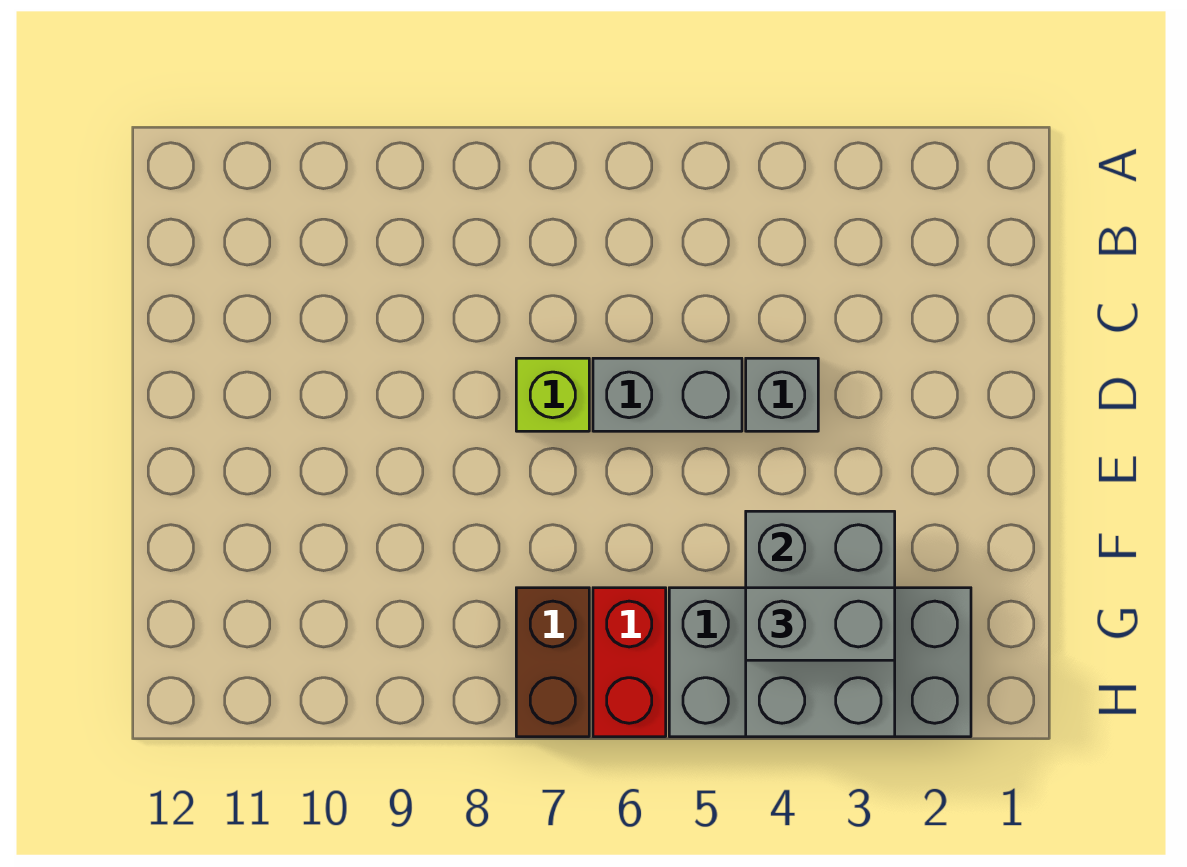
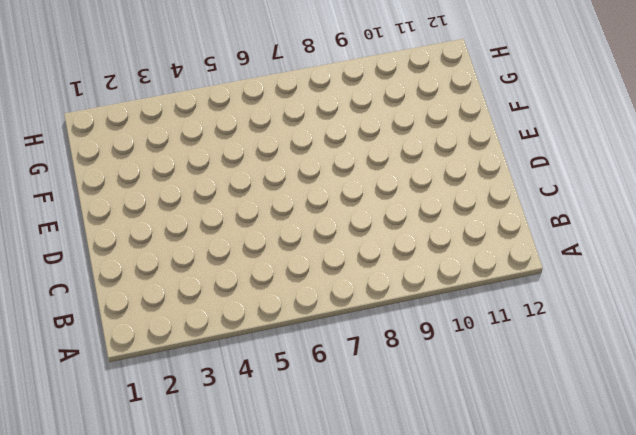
none -> grey 1x1 brick [746,358,818,431]
none -> grey 1x2 brick [593,358,742,431]

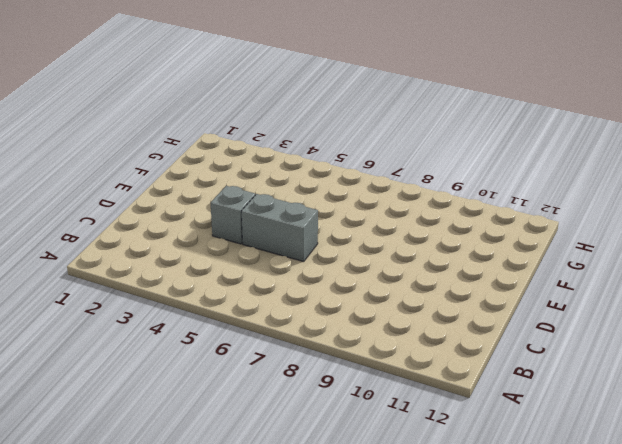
none -> lime 1x1 brick [516,358,589,431]
none -> grey 2x4 brick [669,588,971,737]

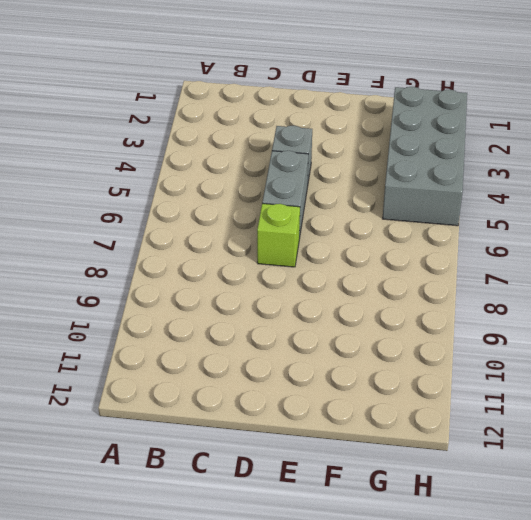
none -> red 1x2 brick [593,588,666,737]
none -> brown 1x2 brick [516,588,589,737]

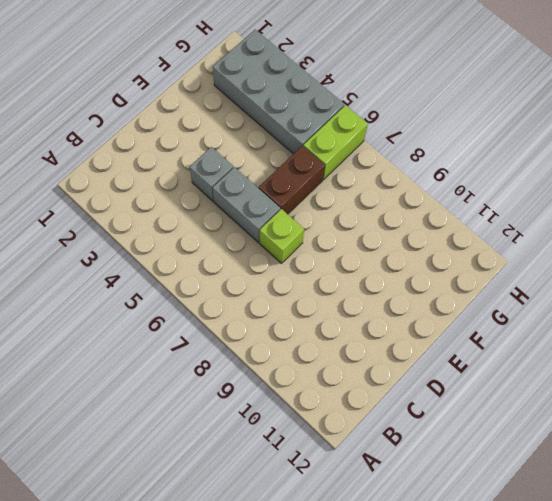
brown 1x2 brick [259,146,325,214] -> brown 1x2 brick moved to [516,588,589,737]
lime 1x2 brick [303,105,368,180] -> red 1x2 brick [593,588,666,737]
none -> grey 2x3 brick [746,511,895,737]
none -> grey 1x2 brick [746,588,895,660]

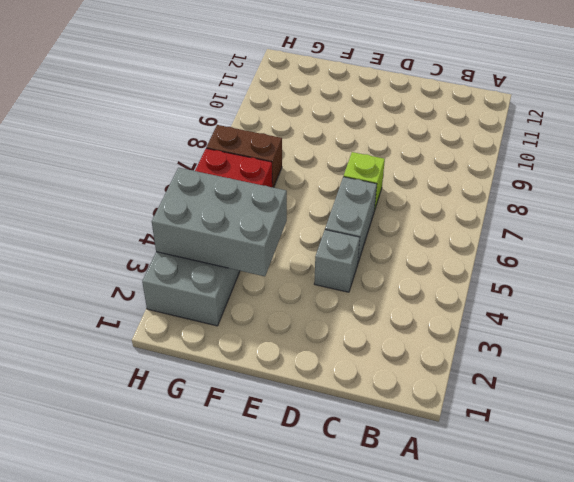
none -> grey 1x2 brick [746,588,895,660]

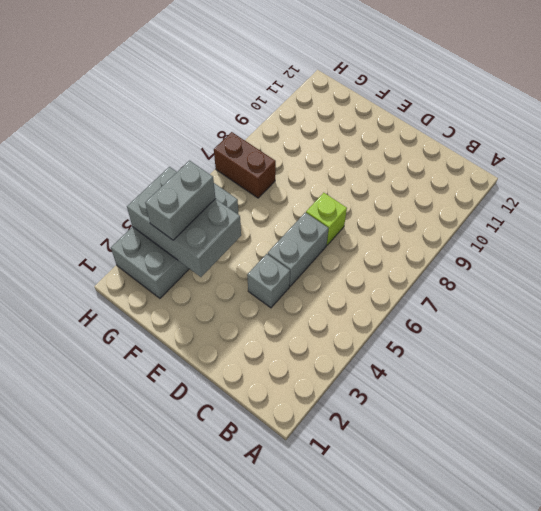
none -> red 1x2 brick [593,588,666,737]

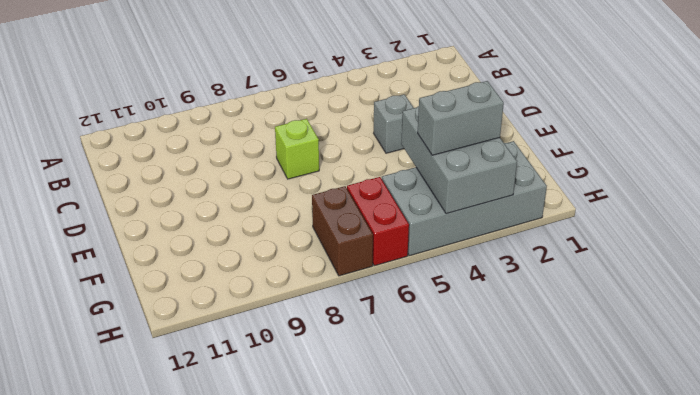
none -> grey 1x2 brick [593,358,742,431]

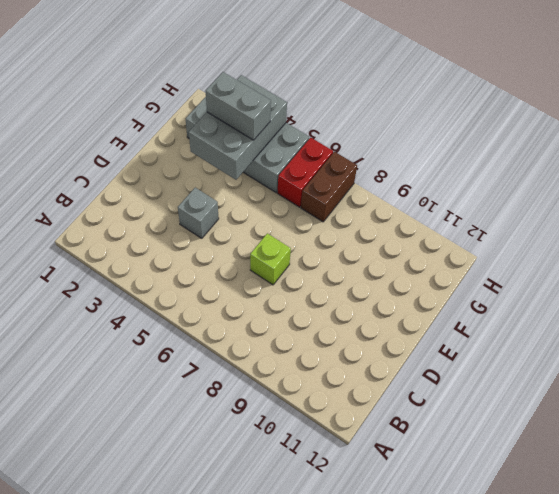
none -> grey 1x2 brick [593,358,742,431]

